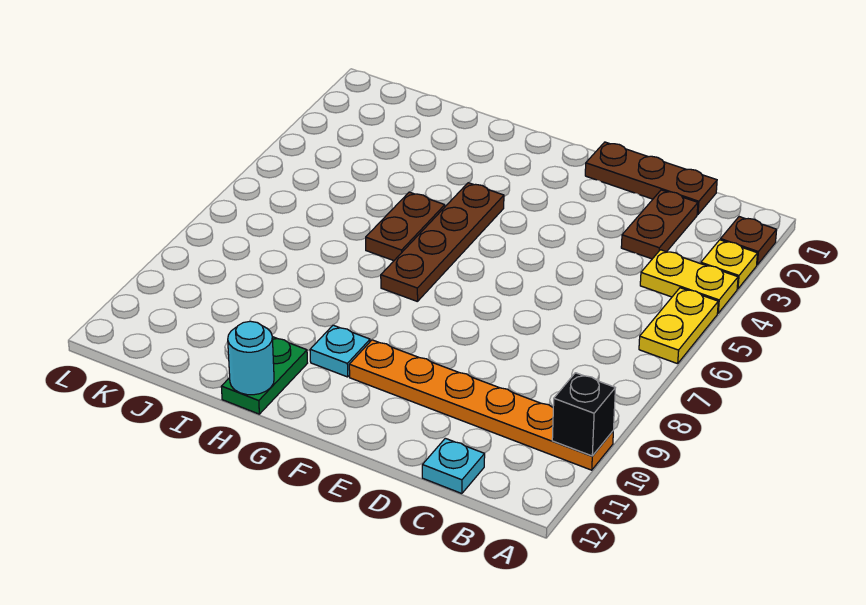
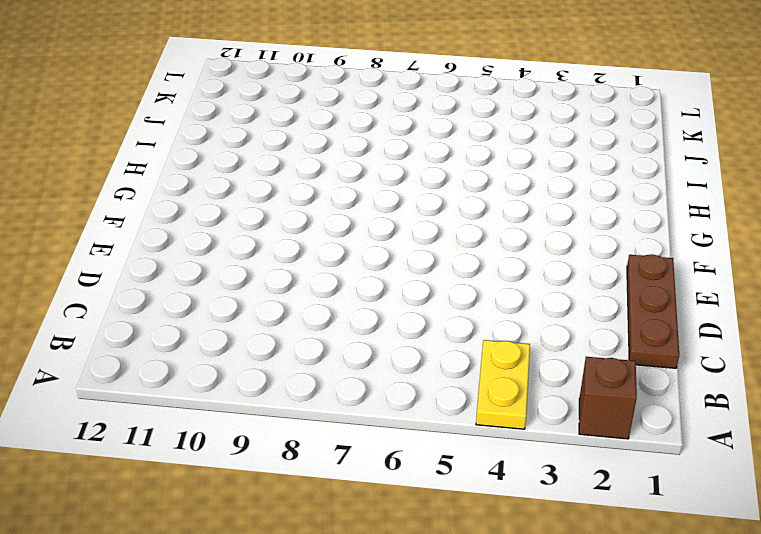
brown 1x1 brick [579,357,637,439] -> brown 1x1 plate [721,217,777,265]
none -> yellow 1x1 plate [701,240,758,289]
none -> yellow 1x2 plate [639,288,718,364]
none -> orange 1x6 plate [349,340,613,470]

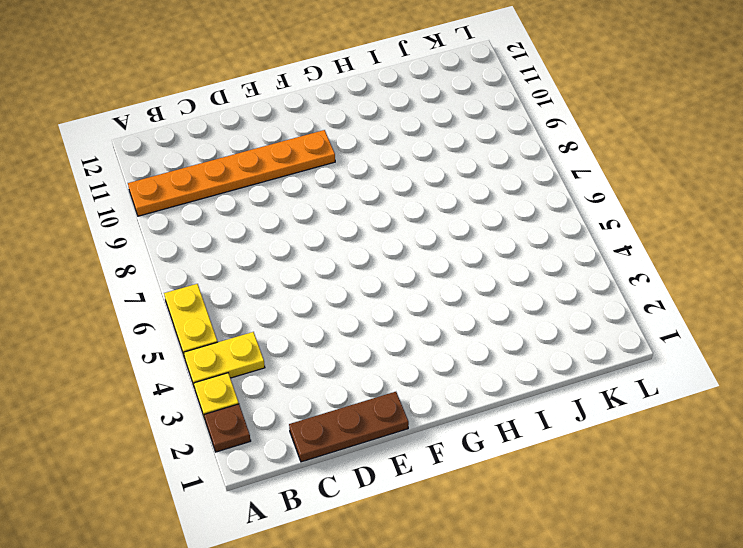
none -> brown 1x2 plate [621,190,698,259]
none -> cyan 1x1 plate [422,438,485,494]
none -> brown 1x4 plate [381,183,504,302]

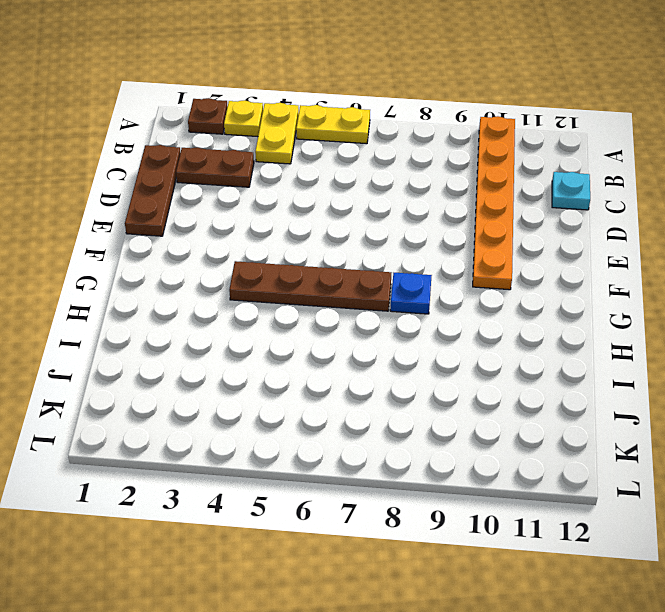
blue 1x1 plate [390,273,432,314] -> none
none -> cyan 1x1 plate [310,325,370,377]
none -> brown 1x2 plate [366,192,445,261]
none -> green 1x2 plate [221,337,307,414]

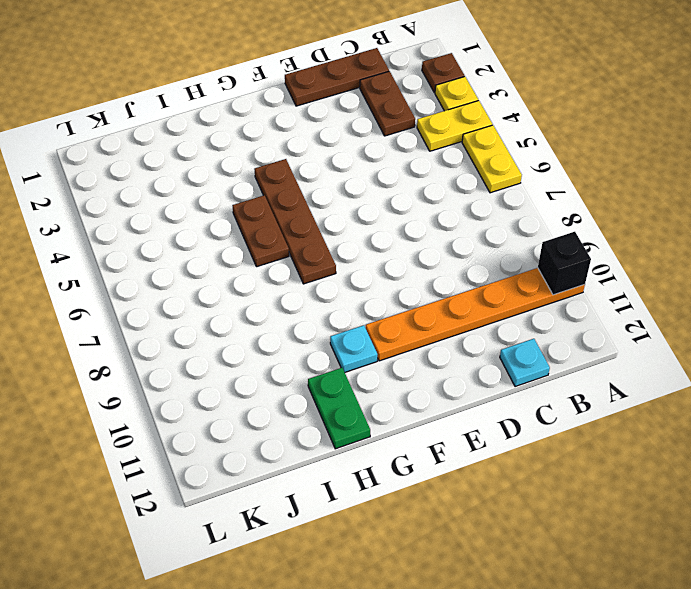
none -> cyan 1x1 round brick [228,321,274,395]

